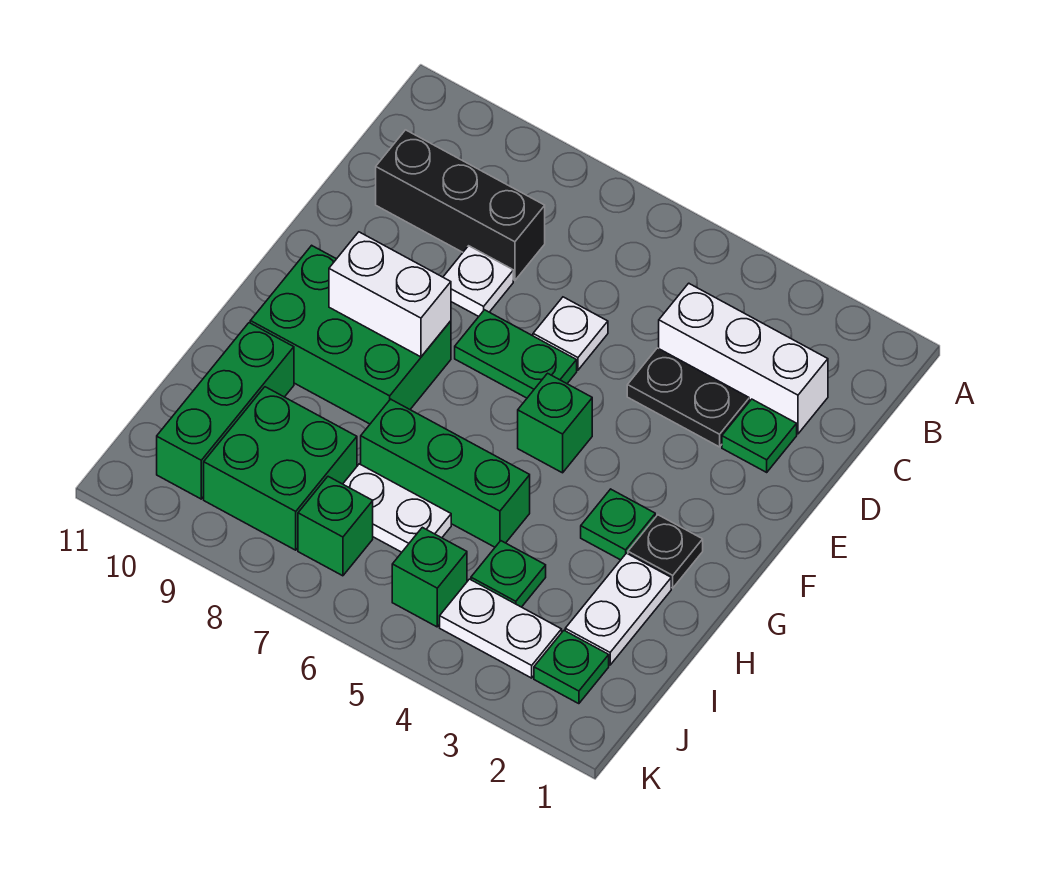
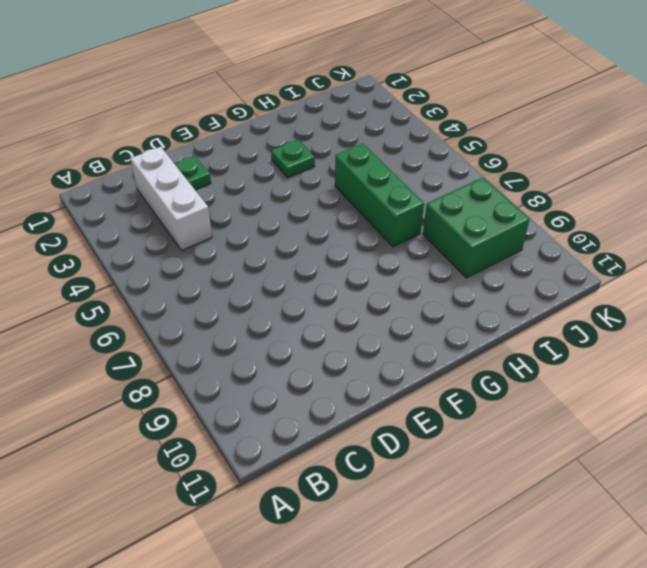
none -> black 1x3 brick [376,130,545,280]
none -> black 1x2 plate [627,348,749,447]
none -> white 1x1 plate [533,297,608,370]

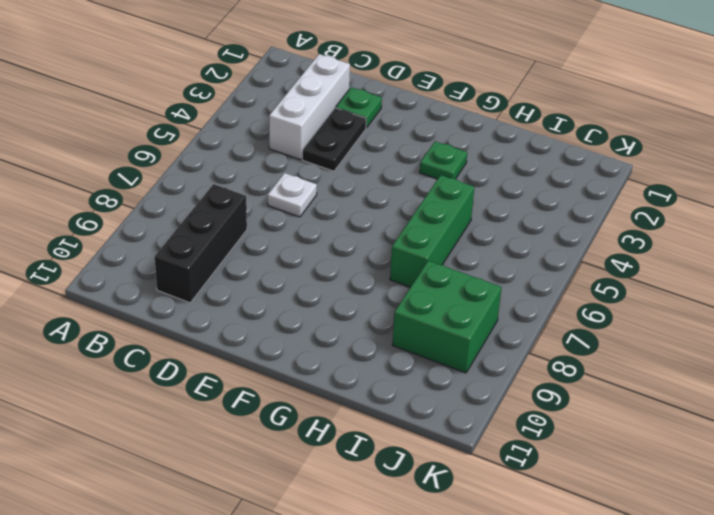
none -> white 1x1 plate [443,246,513,316]
none -> green 1x2 plate [455,310,577,398]
none -> green 1x1 brick [518,373,592,473]

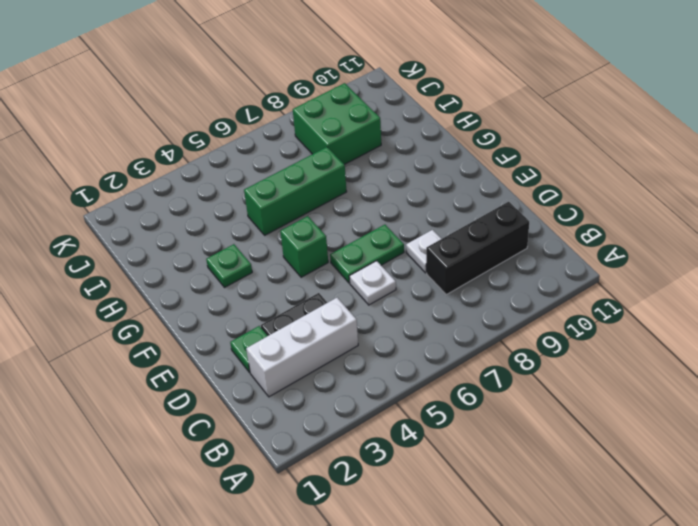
none -> green 2x3 brick [250,245,451,424]
none -> black 1x1 plate [628,515,703,588]
none -> white 1x2 plate [565,553,671,665]

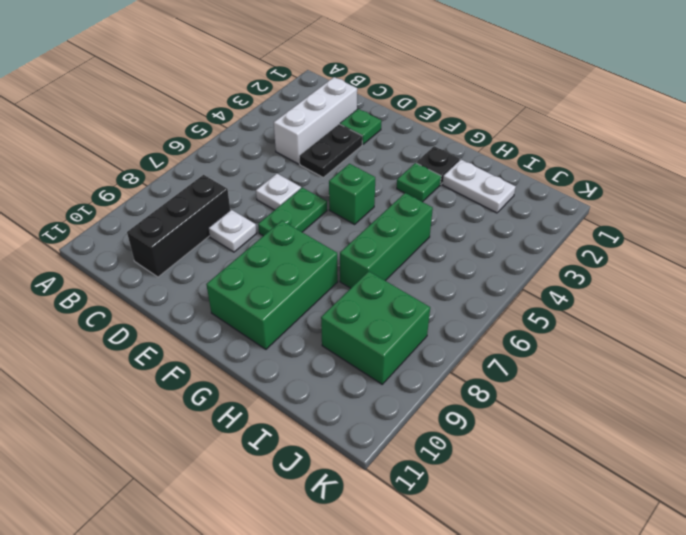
none -> green 1x3 brick [157,323,294,499]
none -> green 1x1 plate [471,541,546,607]
none -> white 1x2 plate [343,464,451,552]

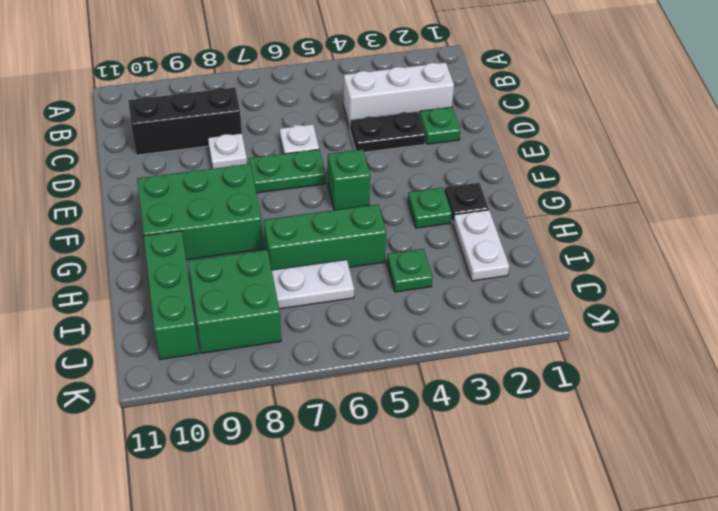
none -> green 1x1 plate [534,631,609,704]
none -> white 1x2 plate [440,579,562,678]
none -> green 1x1 brick [392,527,467,627]

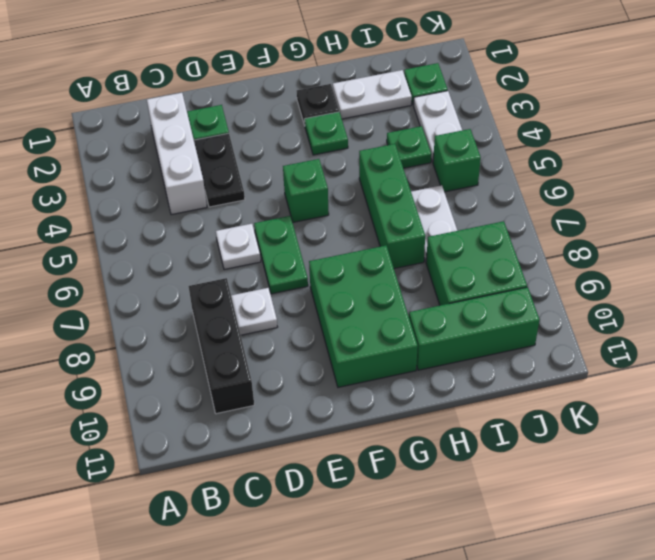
none -> green 1x1 brick [298,477,373,576]
none -> white 1x2 brick [329,232,451,357]

